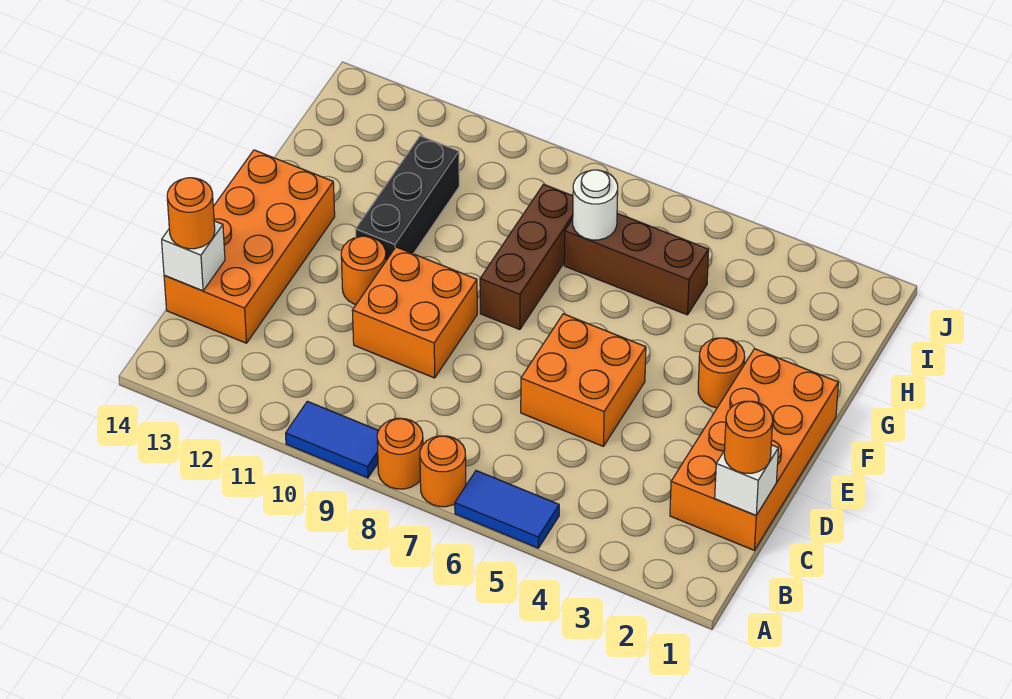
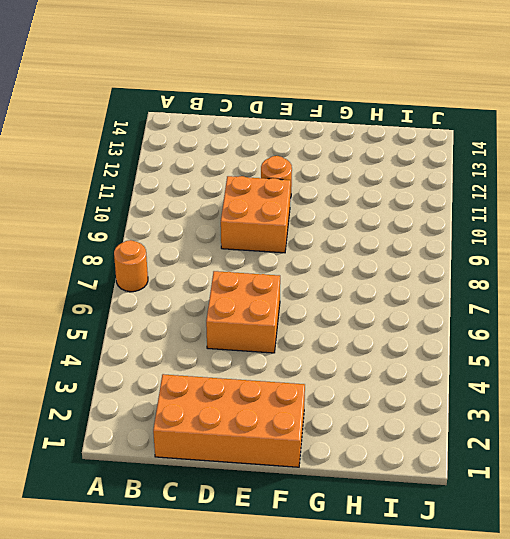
none -> blue 1x2 tile [455,471,559,548]
none -> orange 1x1 round brick [377,418,423,489]
none -> blue 1x2 tile [286,401,379,478]

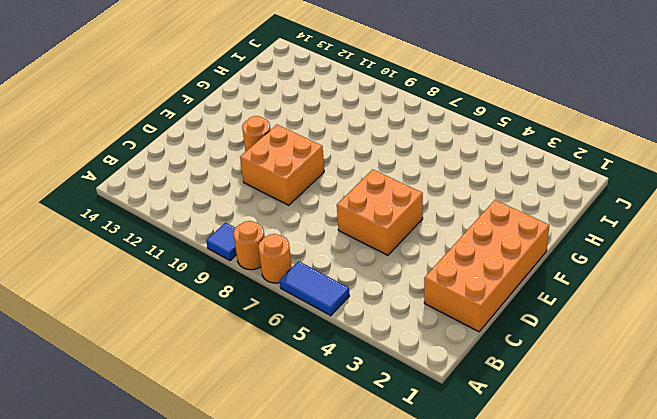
blue 1x1 tile [206,223,237,261] -> blue 1x2 tile [286,401,379,478]
none -> orange 2x4 brick [164,150,335,343]
none -> orange 1x1 round brick [698,338,745,408]
none -> brown 1x3 brick [480,184,573,330]

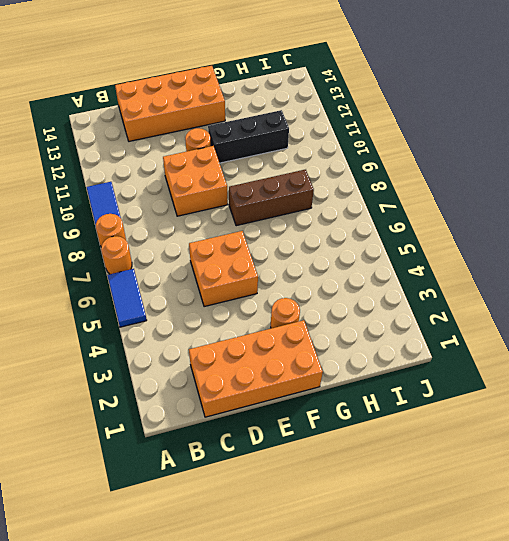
none -> brown 1x3 brick [564,213,709,315]
none -> white 1x1 brick [715,445,778,515]
none -> white 1x1 brick [162,221,225,291]

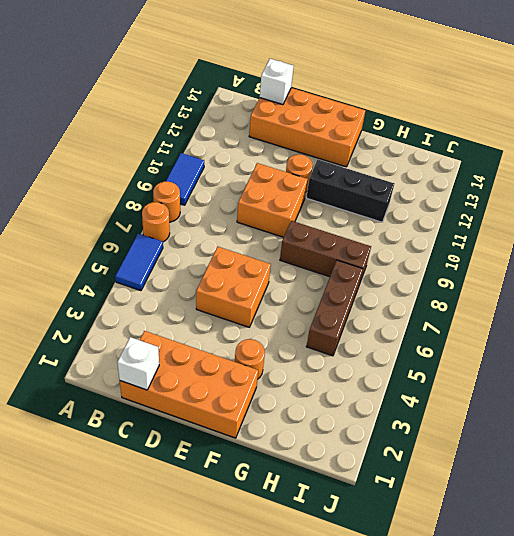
none -> white 1x1 round brick [573,170,618,240]
none -> orange 1x1 round brick [724,401,773,473]
none -> orange 1x1 round brick [167,178,215,249]

